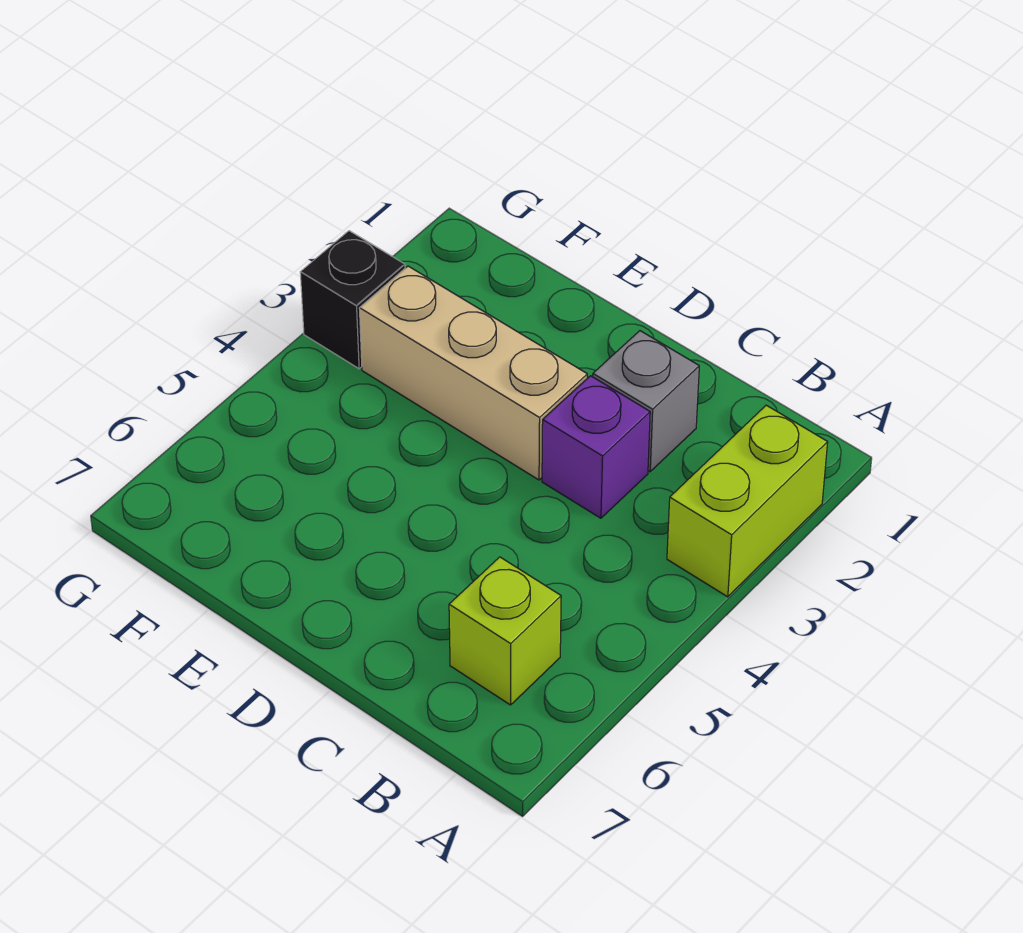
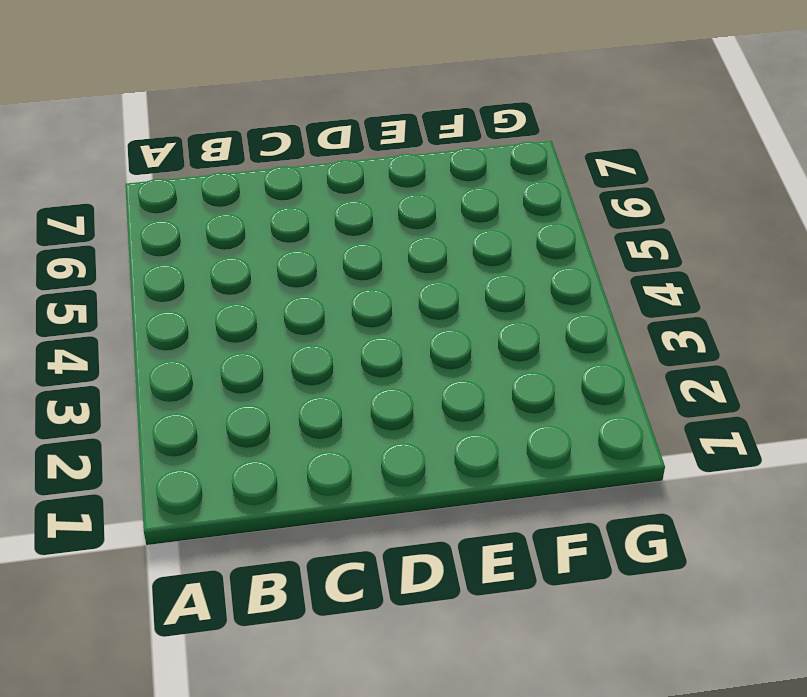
none -> lime 1x2 brick [667,405,828,597]
none -> lime 1x1 brick [449,557,561,705]

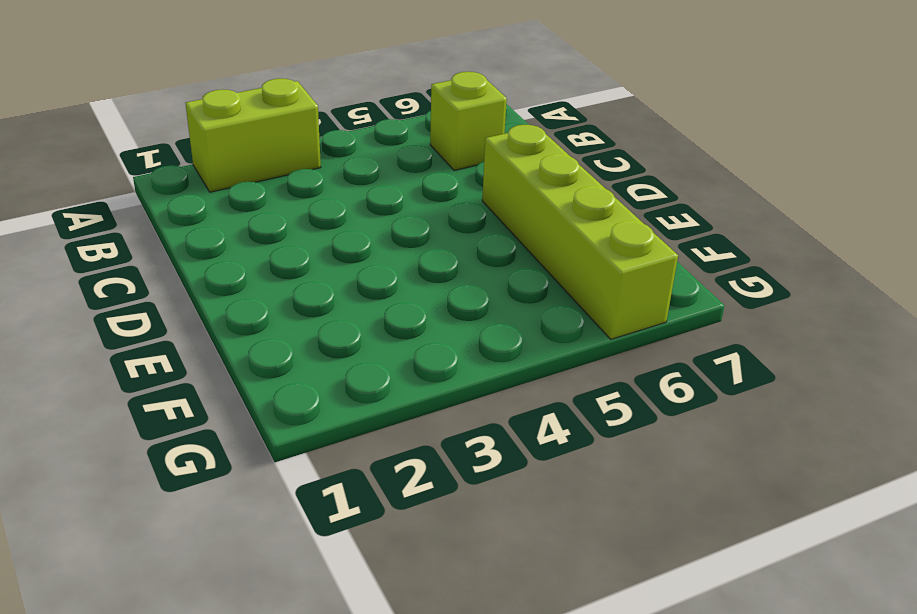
lime 1x4 brick [482,125,678,339] -> none
none -> grey 1x1 brick [593,331,699,472]
none -> purple 1x1 brick [542,376,650,518]

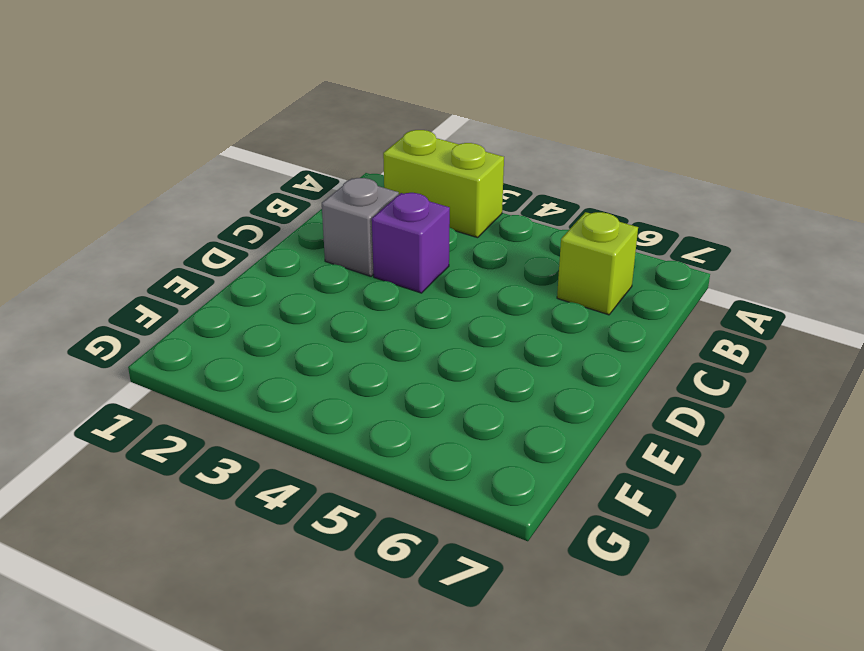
none -> tan 1x3 brick [359,266,587,480]
none -> black 1x1 brick [300,231,405,369]

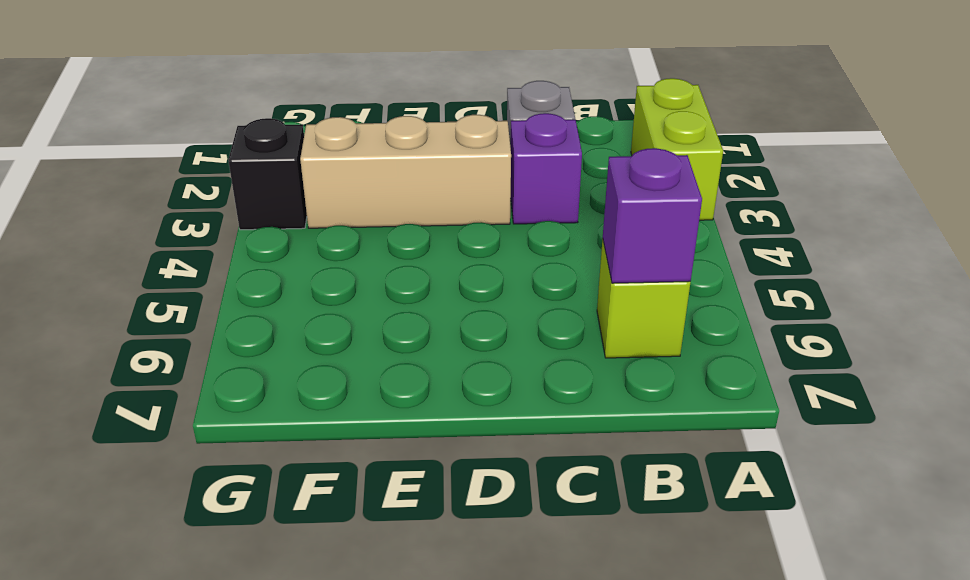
purple 1x1 brick [603,148,702,283] -> none

